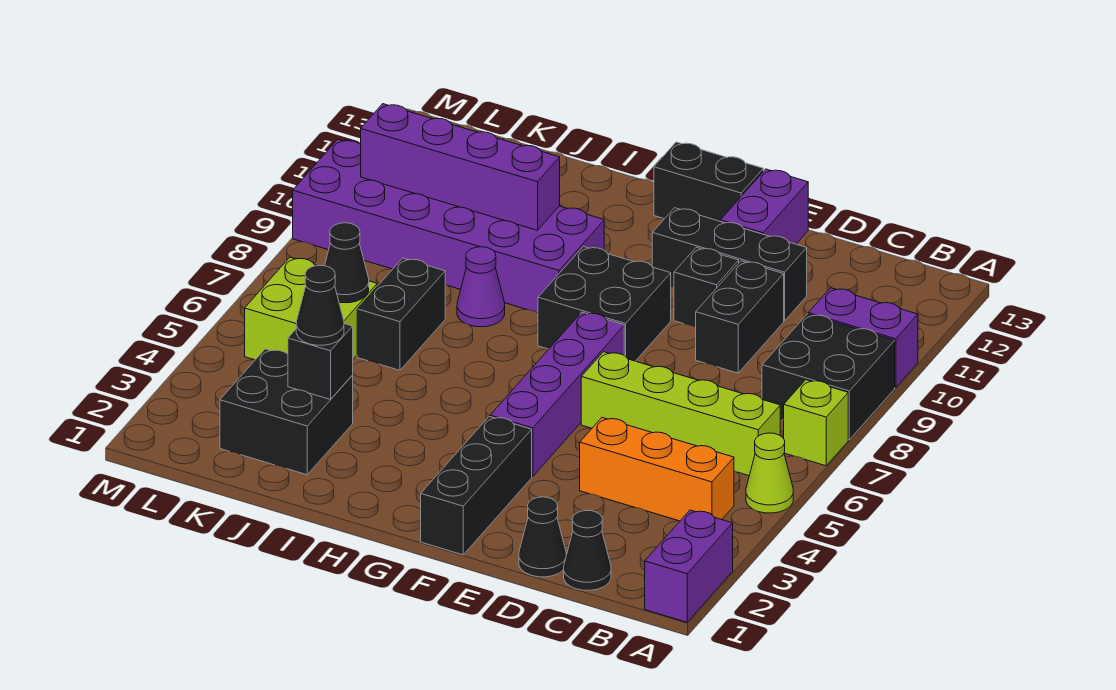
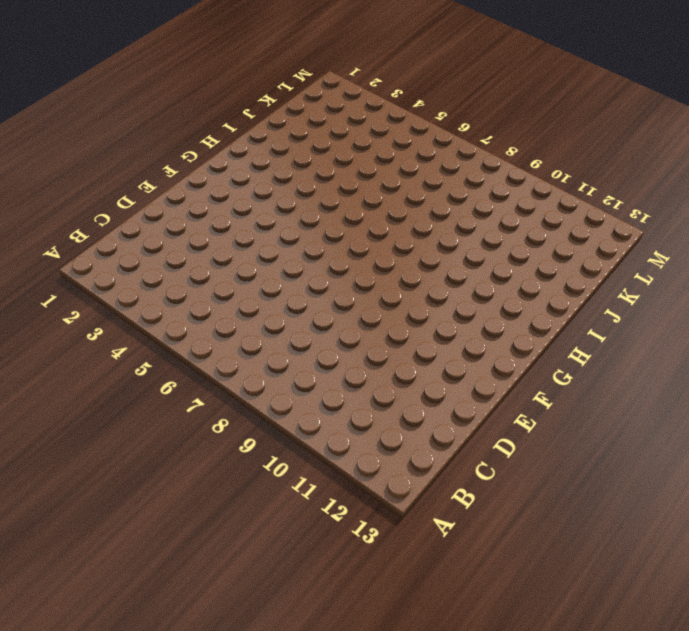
none -> purple 1x2 brick [645,510,733,622]
none -> lime 1x1 cone [746,433,793,513]
none -> lime 1x1 brick [784,380,848,466]

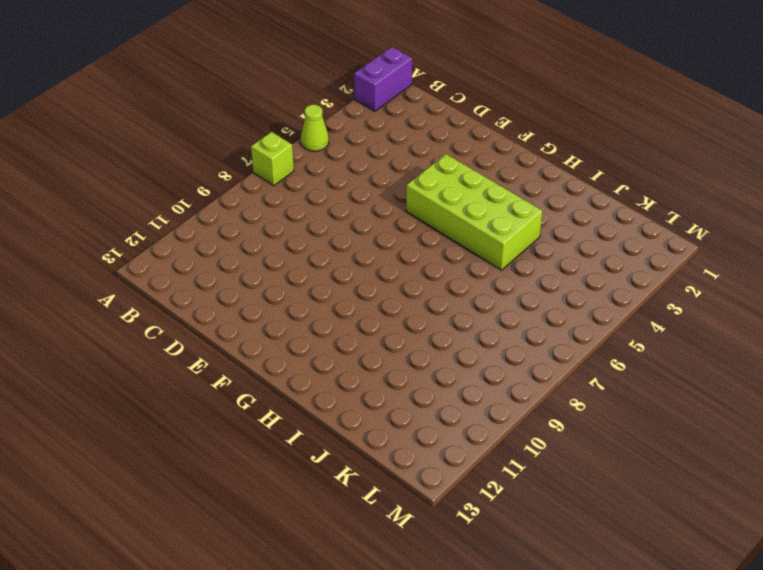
lime 2x4 brick [406,154,543,270] -> purple 1x4 brick [490,312,624,477]
none -> black 2x2 brick [762,314,895,440]
none -> purple 1x2 brick [808,288,918,388]
none -> orange 1x3 brick [580,418,734,521]

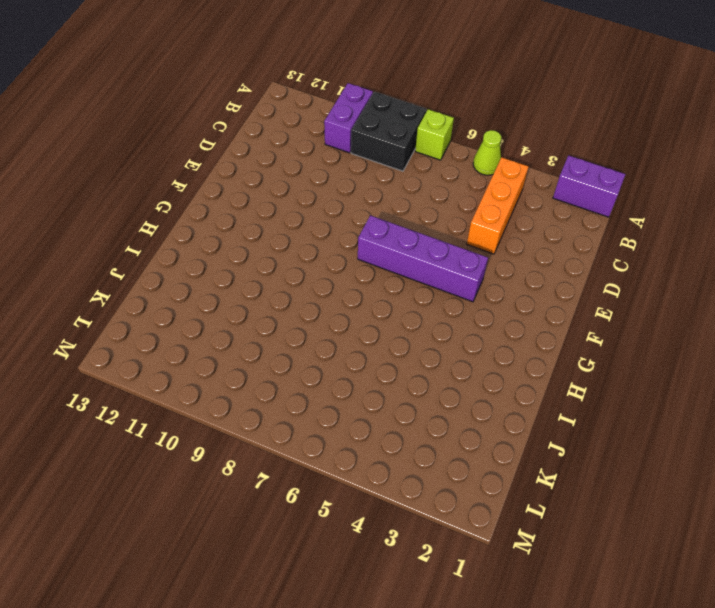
none -> lime 1x4 brick [581,352,780,476]
none -> black 1x1 cone [564,510,611,590]
none -> black 1x1 cone [519,497,566,577]

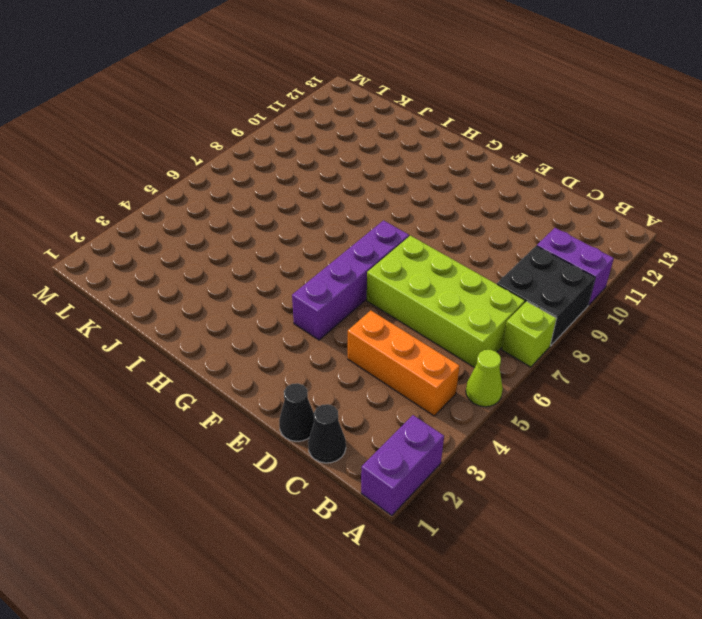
lime 2x4 brick [367,236,525,368] -> lime 1x4 brick [581,352,780,476]
none -> black 1x2 brick [695,261,784,373]
none -> black 1x3 brick [652,208,807,321]
none -> black 1x1 brick [674,247,739,327]

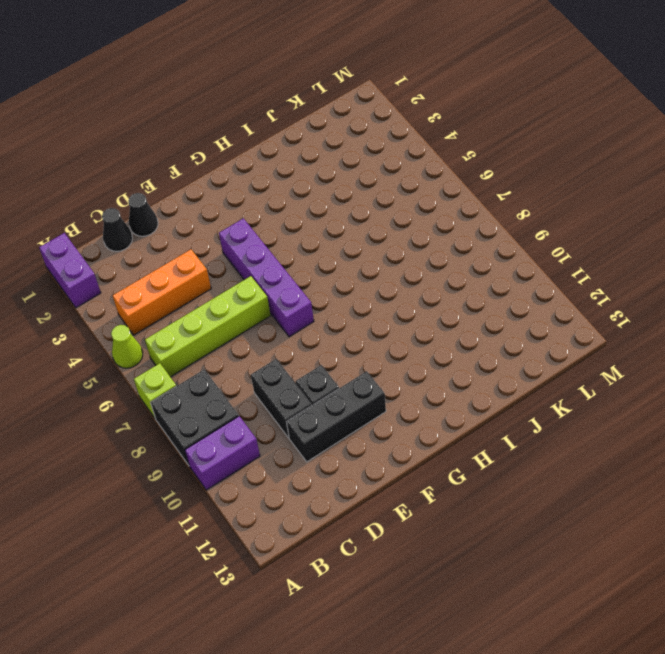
none -> purple 1x2 brick [720,169,808,244]
none -> black 1x3 brick [421,417,532,555]
none -> black 2x2 brick [538,247,671,361]

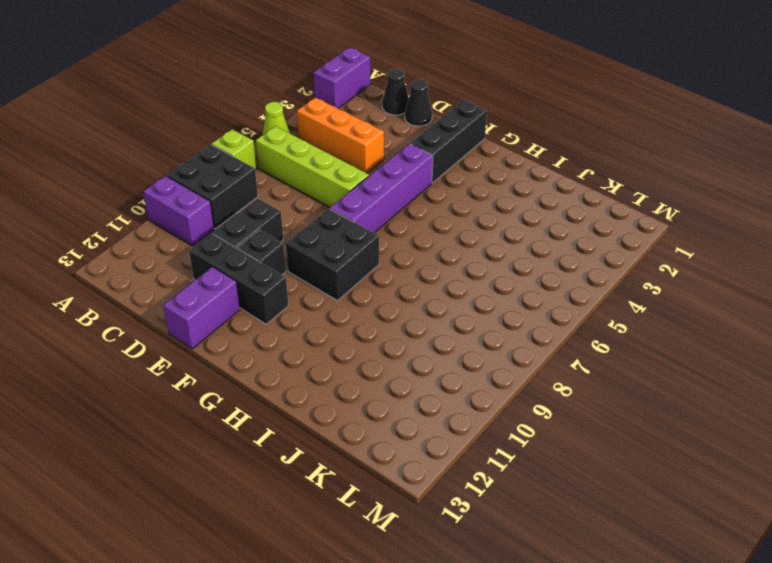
none -> black 1x2 brick [654,142,763,221]
none -> purple 2x6 brick [293,139,604,313]
none -> purple 1x1 cone [457,247,505,327]

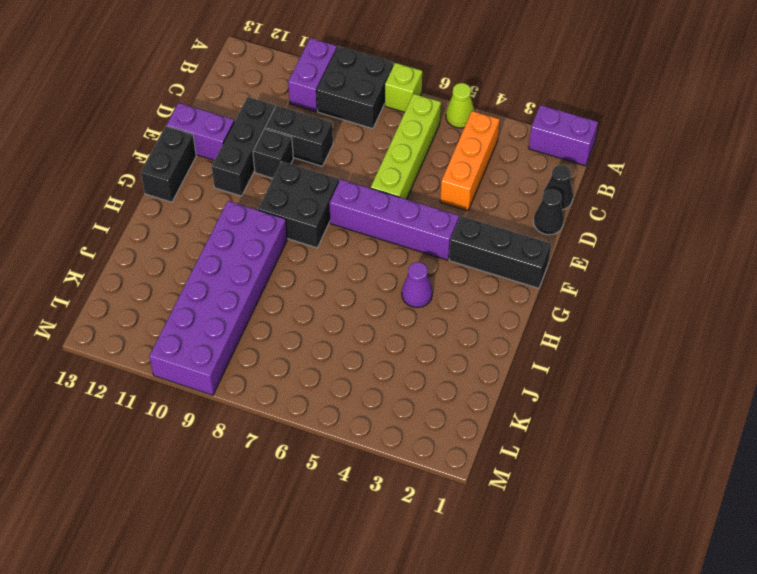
purple 1x1 cone [402,262,433,308] -> purple 1x1 cone moved to [457,247,505,327]
none -> black 2x2 brick [220,349,353,475]
none -> black 1x2 brick [357,258,445,370]
none -> lime 2x2 brick [245,257,377,360]

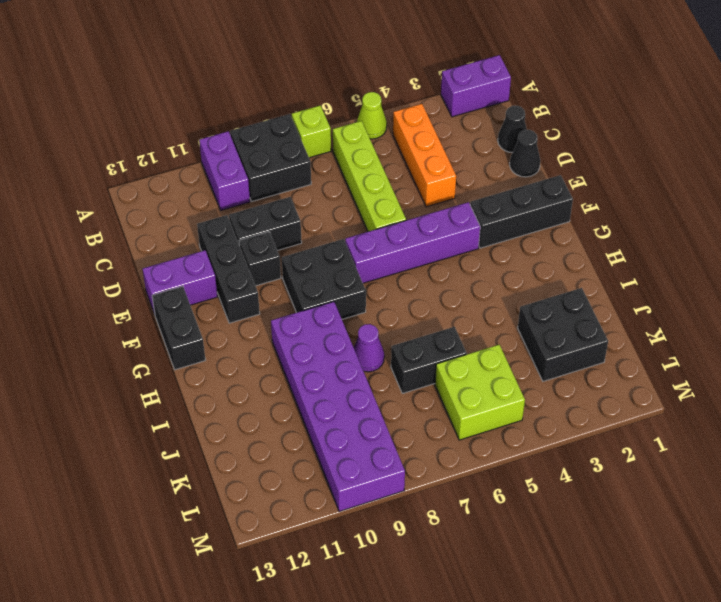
none -> purple 1x4 brick [361,104,560,230]
none -> black 1x1 brick [288,324,353,400]
none -> black 1x1 cone [325,223,369,303]

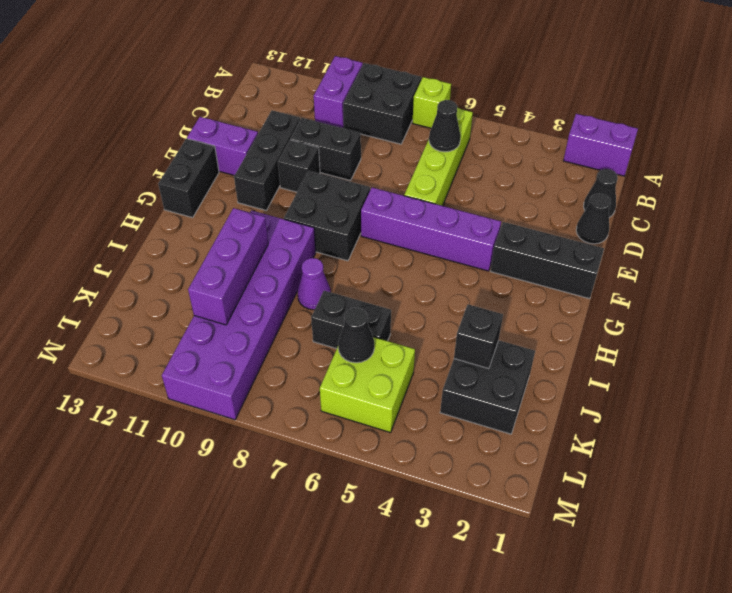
black 1x1 cone [429,100,461,152] -> black 1x1 cone moved to [296,265,344,345]
purple 1x3 brick [188,208,268,325] -> purple 1x4 brick [361,104,560,230]
none -> lime 1x1 cone [746,433,793,513]
none -> orange 1x3 brick [580,418,734,521]

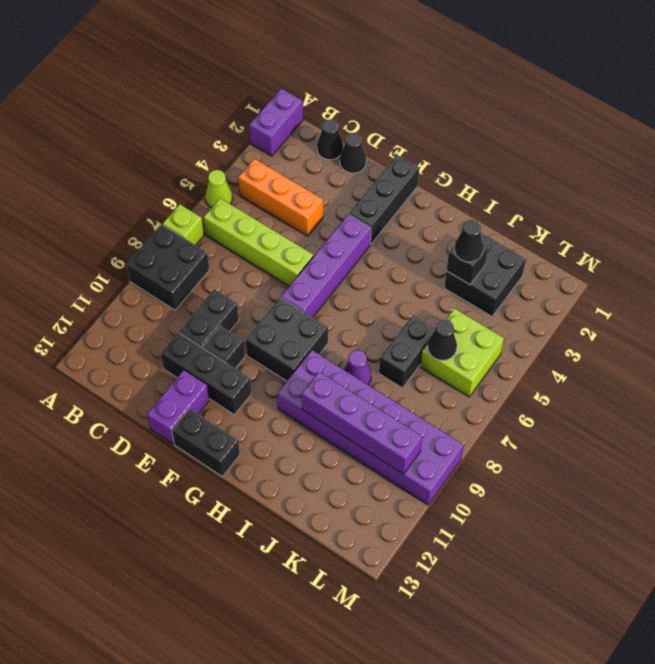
none -> purple 1x2 brick [808,288,918,388]

